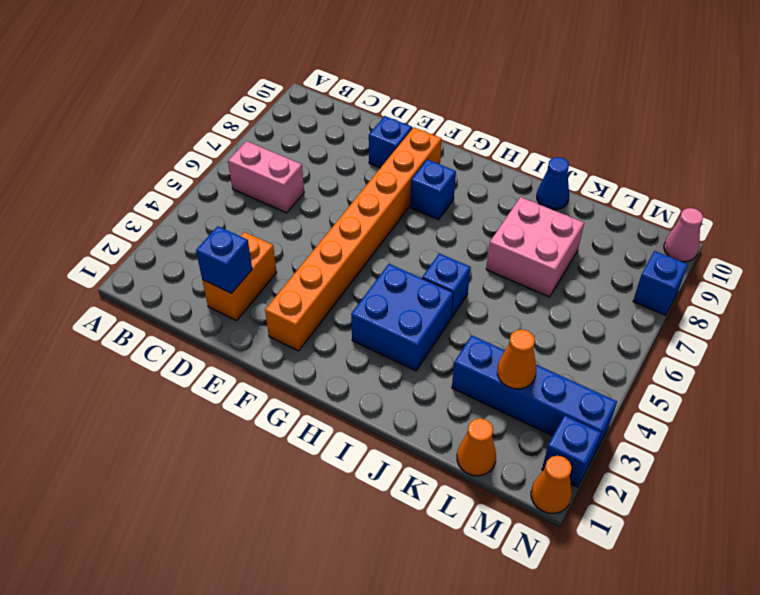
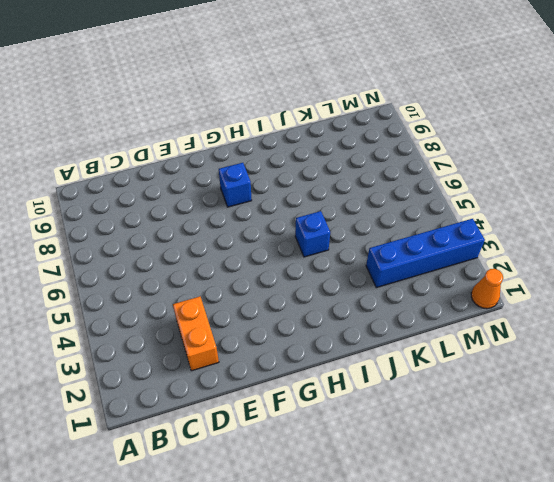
none -> pink 1x2 brick [228,141,304,213]
none -> blue 1x1 brick [369,116,412,168]
none -> orange 1x8 brick [265,127,442,351]

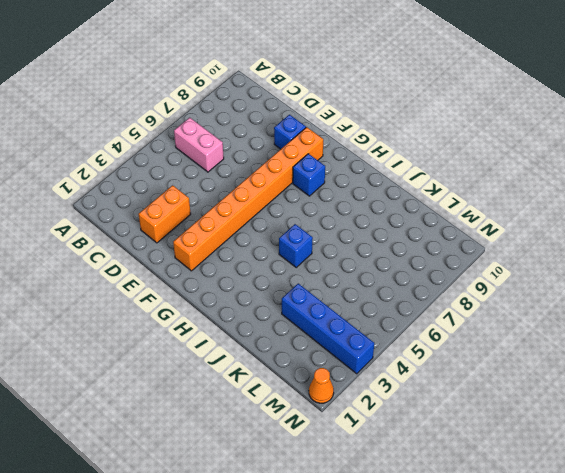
none -> blue 2x2 brick [351,264,453,371]
none -> pink 2x2 brick [486,197,584,297]
none -> blue 1x1 cone [537,157,569,210]

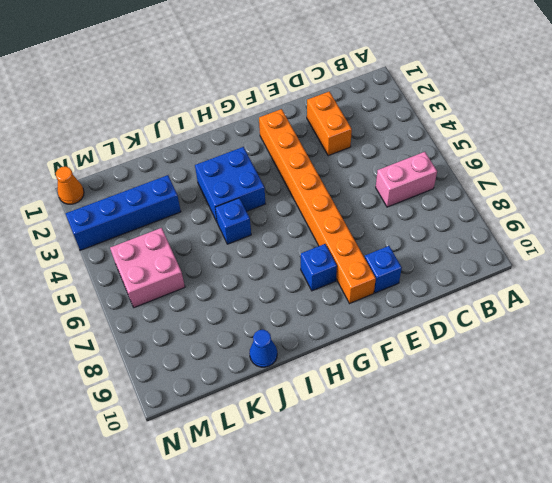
pink 2x2 brick [110,228,185,308] -> pink 2x2 brick moved to [486,197,584,297]
none -> orange 1x1 cone [457,418,496,476]
none -> blue 1x1 brick [542,415,601,487]
none -> blue 1x1 brick [633,251,688,315]

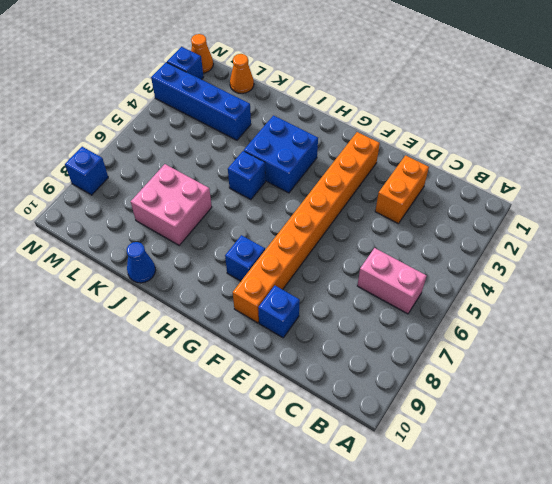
none -> pink 1x1 cone [664,208,703,262]
none -> blue 1x1 brick [196,226,252,293]
none -> orange 1x1 cone [497,329,536,389]

